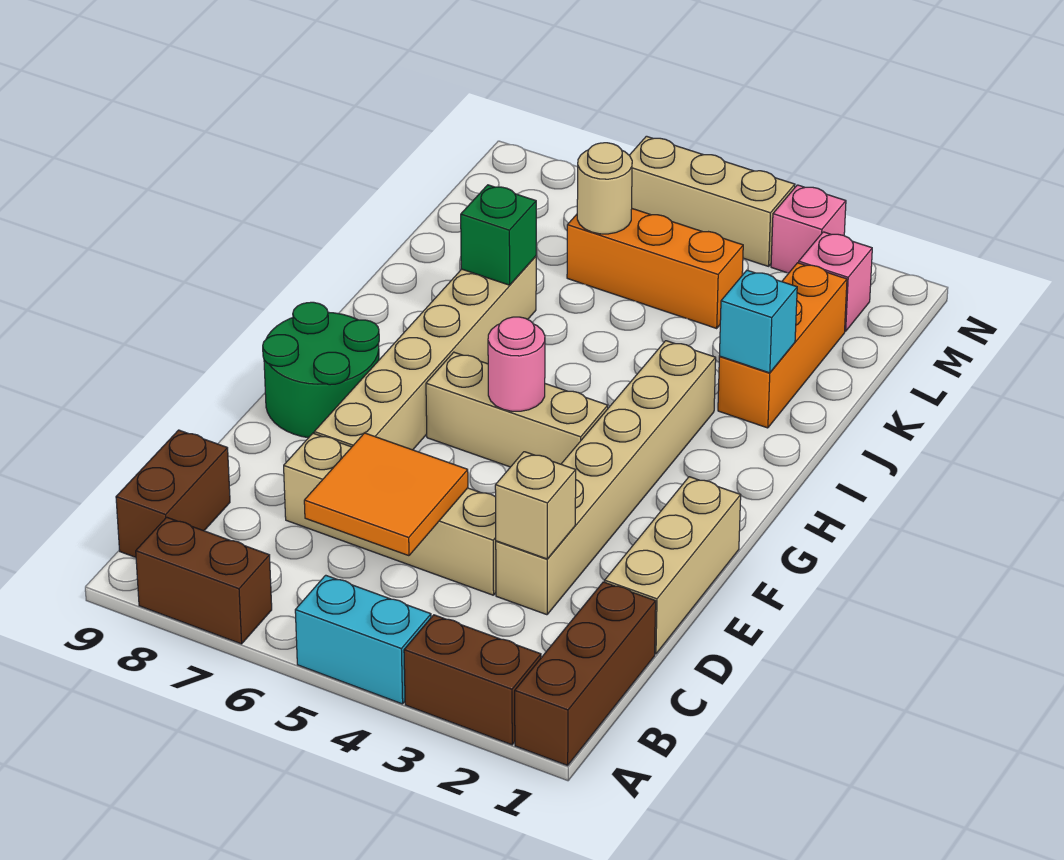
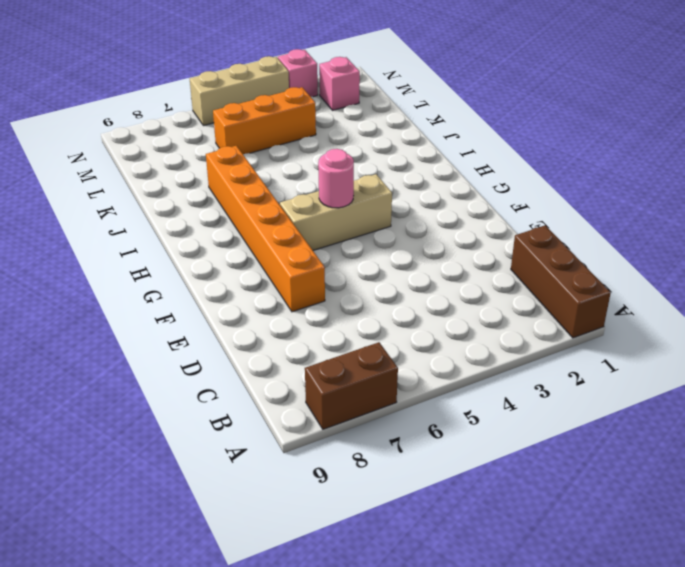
orange 1x6 brick [206,146,325,312] -> tan 1x6 brick [314,256,536,450]
none -> brown 1x2 brick [404,615,541,745]
none -> cyan 1x2 brick [295,575,431,704]
none -> brown 1x2 brick [116,430,230,557]

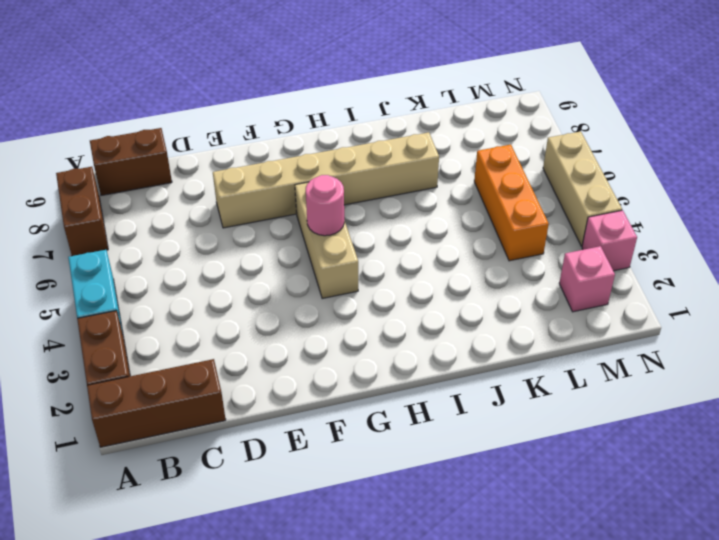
none -> tan 1x3 brick [605,477,741,654]
none -> tan 1x6 brick [496,341,716,615]
none -> tan 1x4 brick [284,433,496,595]

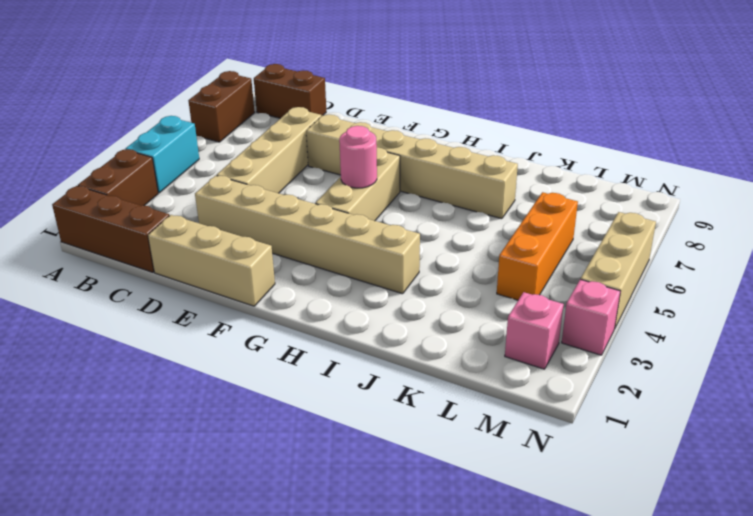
none -> green 2x2 round brick [263,302,379,438]
none -> orange 1x3 brick [718,263,847,428]
none -> orange 2x2 tile [304,433,468,556]

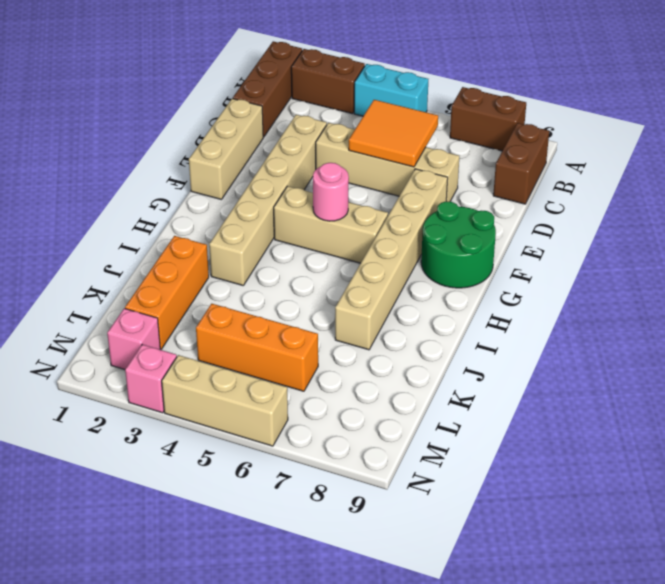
none -> tan 1x1 brick [495,452,576,559]
none -> cyan 1x1 brick [720,270,797,373]
none -> green 1x1 brick [461,185,536,285]

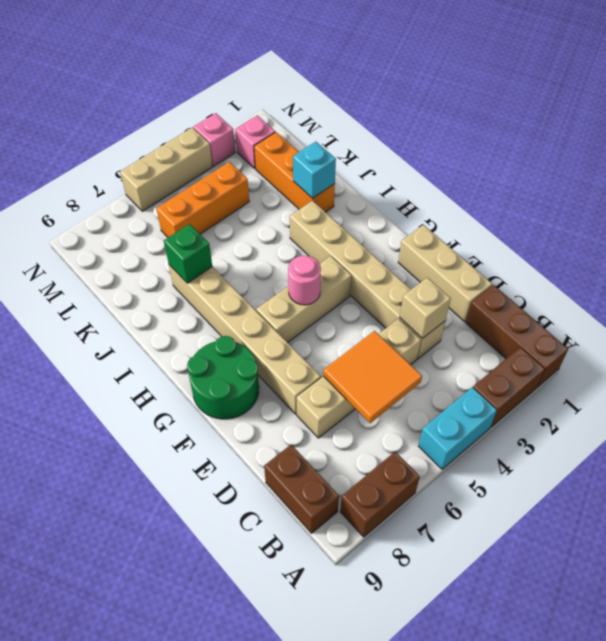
none -> tan 1x1 round brick [577,143,632,234]

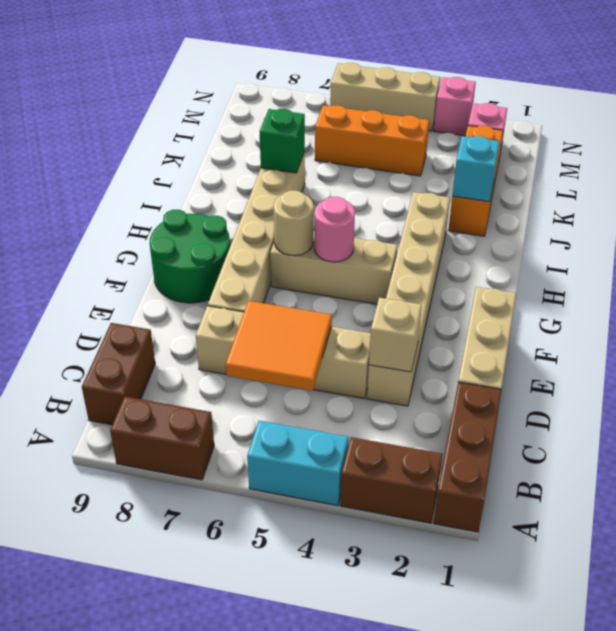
tan 1x1 round brick [273,191,314,256] -> tan 1x1 round brick moved to [577,143,632,234]

